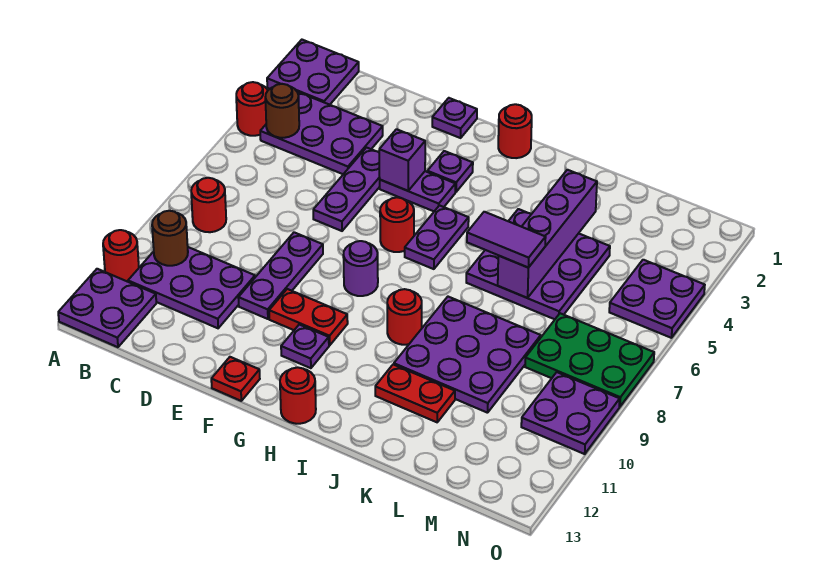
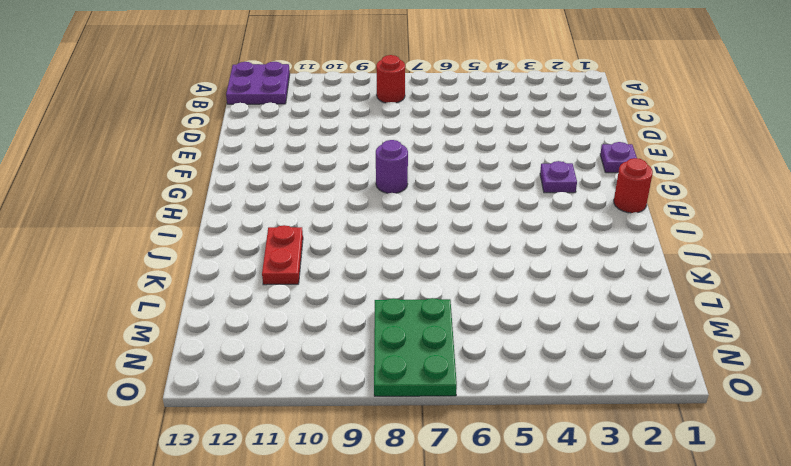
none -> purple 2x2 plate [267,40,359,105]
none -> red 1x1 round brick [236,82,268,136]
none -> red 1x1 round brick [103,230,139,282]
none -> purple 2x3 plate [260,92,383,174]

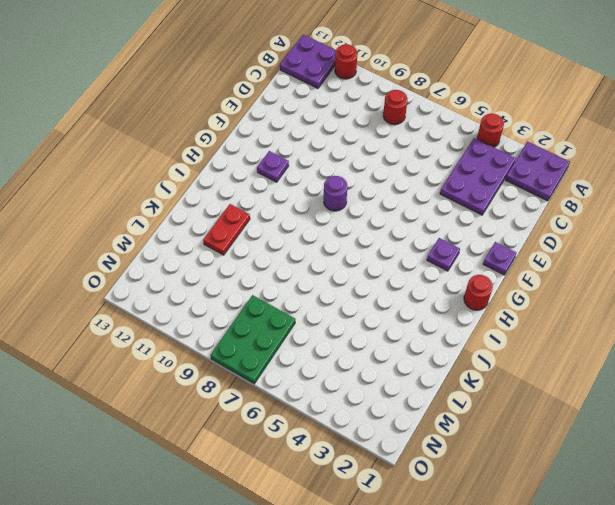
none -> purple 2x3 plate [128,247,255,328]
none -> purple 1x3 plate [313,148,380,231]
none -> purple 1x3 plate [238,232,323,319]
none -> purple 1x2 plate [380,171,455,211]

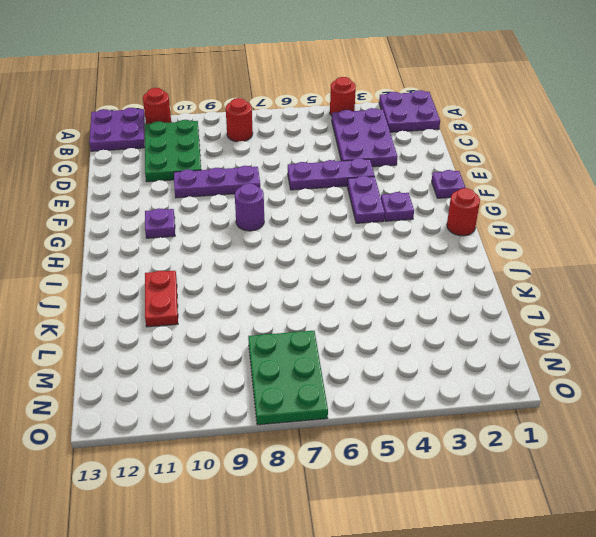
green 2x3 plate [145,120,201,182] -> purple 2x3 plate [128,247,255,328]
none -> red 1x2 plate [269,289,348,345]
none -> red 1x1 plate [211,357,260,401]
none -> red 1x1 round brick [380,197,414,252]
none -> purple 1x2 plate [405,205,469,269]

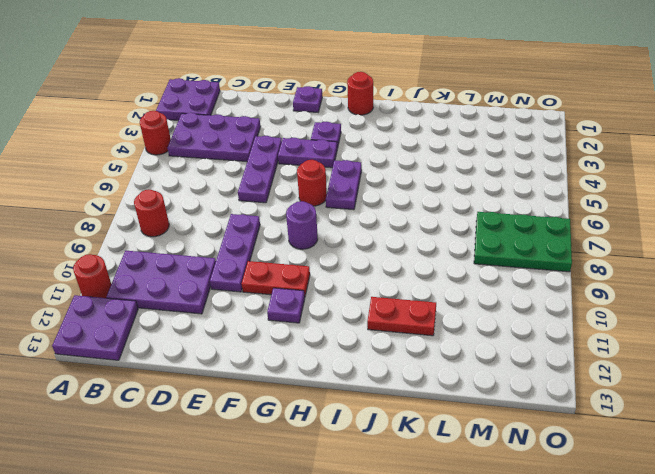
none -> red 1x1 plate [211,357,260,401]
none -> red 1x1 round brick [280,367,316,424]
none -> red 1x1 round brick [387,289,422,345]
none -> purple 3x3 plate [466,209,610,319]

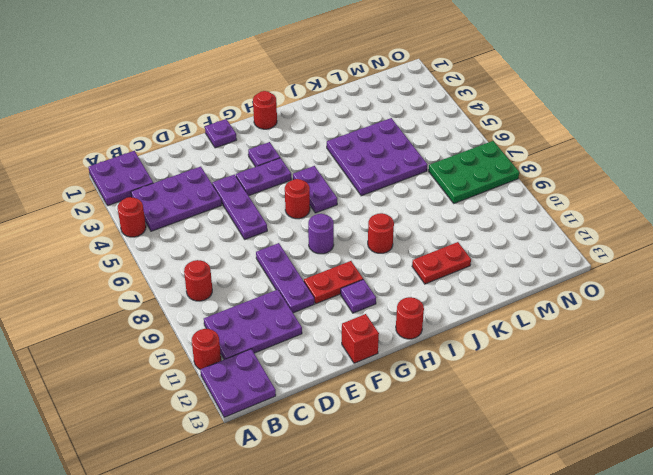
red 1x1 brick [342,314,379,363] -> red 1x1 plate [211,357,260,401]
none -> purple 3x3 plate [394,297,541,413]
none -> purple 2x2 plate [609,260,705,338]
none -> purple 2x2 plate [521,372,620,454]
none -> brown 1x1 round brick [265,84,299,138]

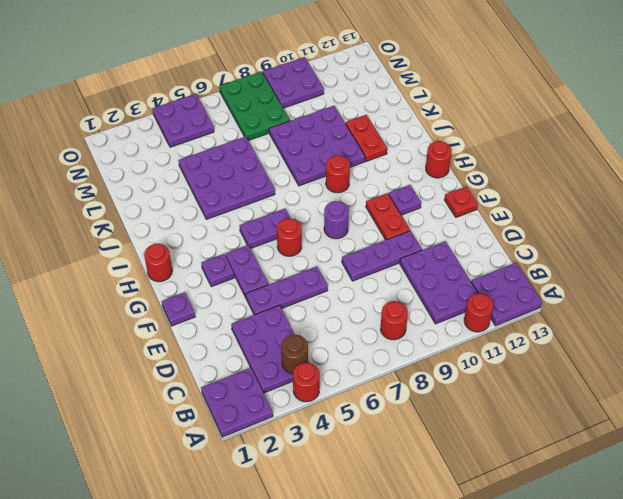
none -> brown 1x1 round brick [152,211,188,266]
none -> purple 1x1 brick [379,129,425,191]
none -> purple 1x4 brick [498,170,597,298]
none -> purple 1x2 tile [467,212,546,268]

